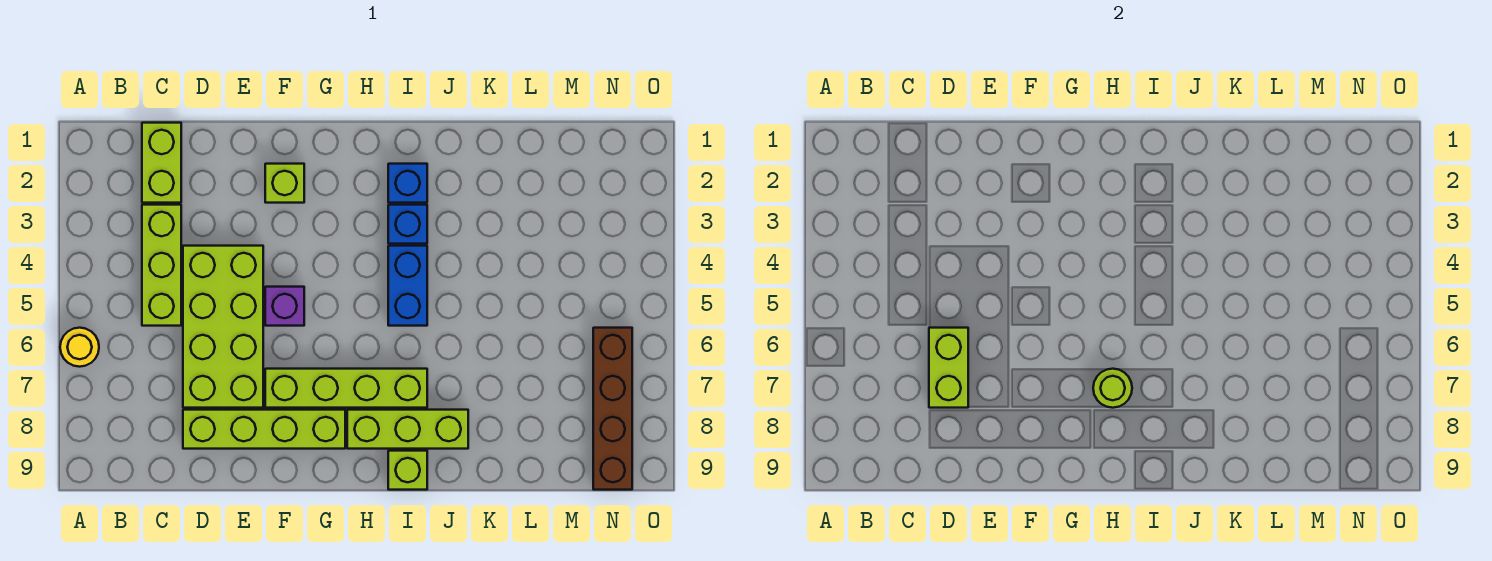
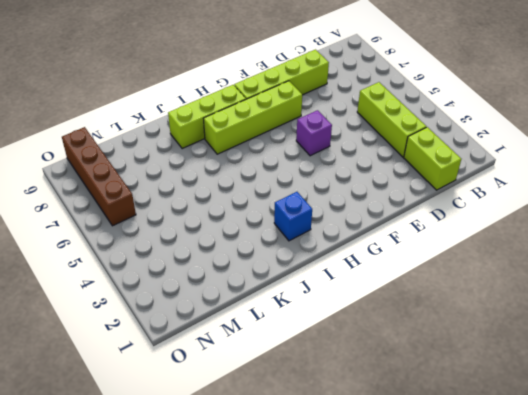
none -> yellow 1x1 round brick [60,328,99,367]
none -> lime 2x4 brick [183,246,263,408]
none -> lime 1x1 brick [265,164,304,203]

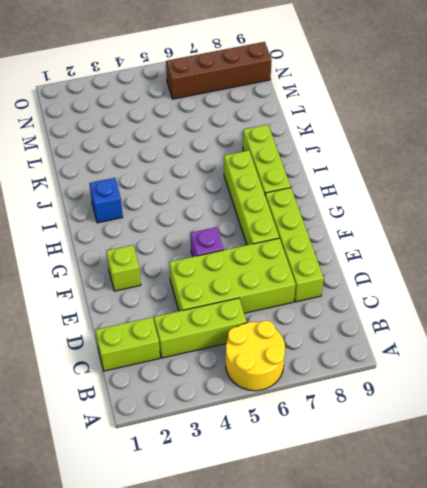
yellow 2x2 round brick [226,321,285,391] -> yellow 1x1 round brick [60,328,99,367]
none -> blue 1x1 brick [388,205,427,244]
none -> blue 1x2 brick [388,246,427,326]
none -> lime 1x1 brick [388,451,427,490]

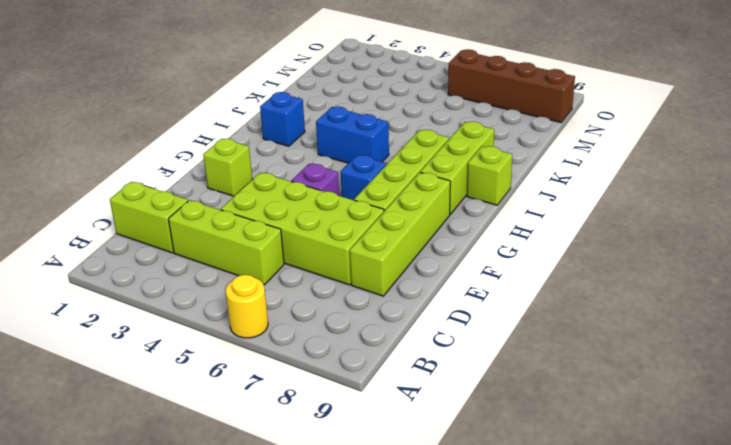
blue 1x1 brick [341,155,386,200] -> blue 1x1 brick moved to [388,205,427,244]
none -> lime 1x2 brick [929,328,968,408]
none -> lime 1x1 round brick [1093,369,1132,408]

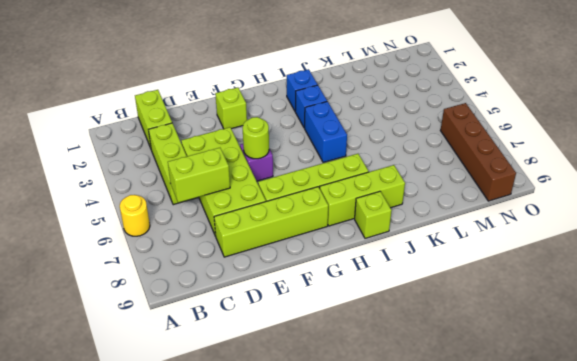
lime 1x2 brick [168,148,230,203] -> lime 1x2 brick turned to [929,328,968,408]
lime 1x1 round brick [243,117,269,159] -> lime 1x1 round brick moved to [1093,369,1132,408]

